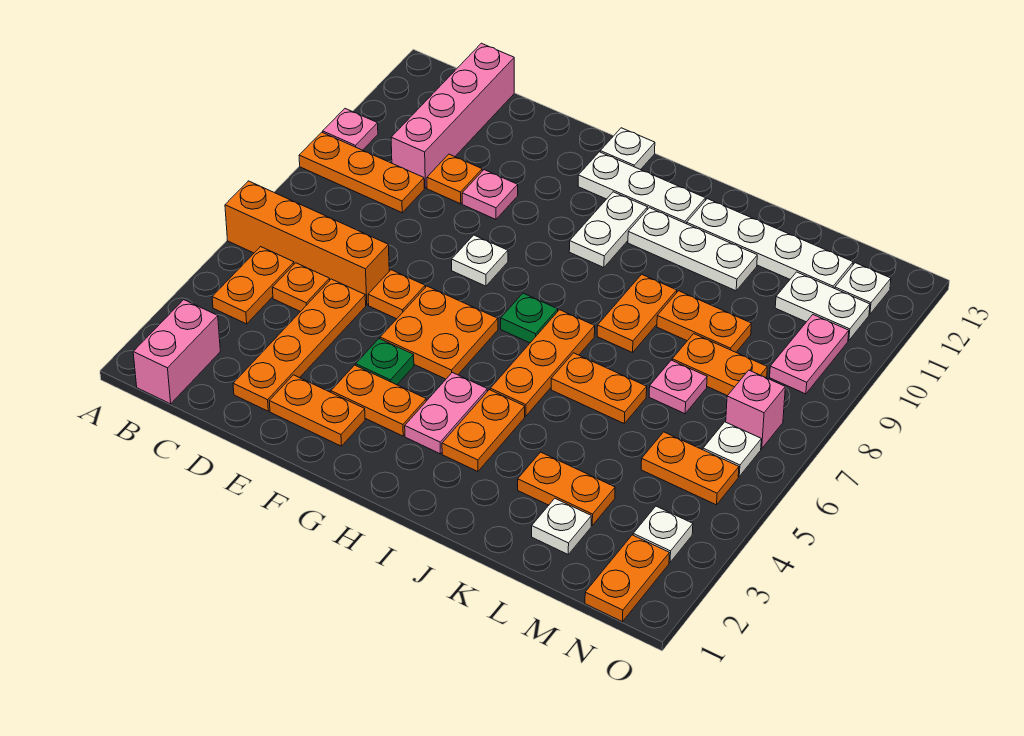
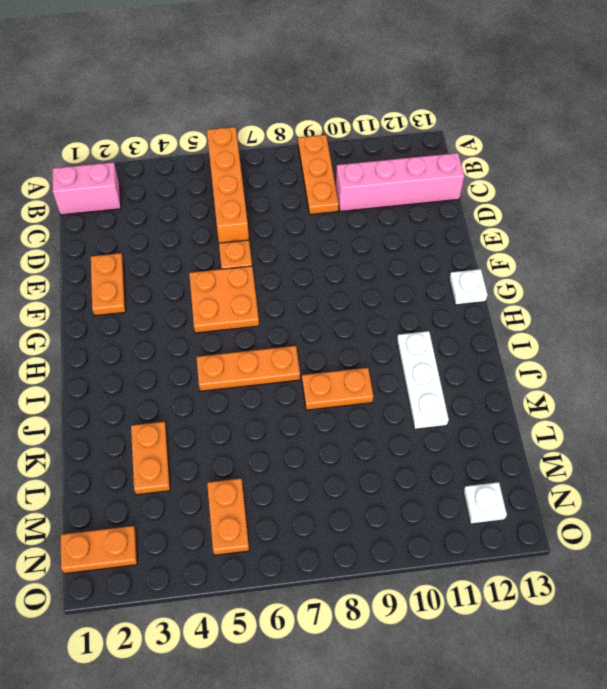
none -> pink 1x1 plate [323,109,378,150]
none -> orange 1x2 plate [212,247,294,324]
none -> orange 1x1 plate [272,263,330,312]
none -> orange 1x4 plate [233,279,366,411]

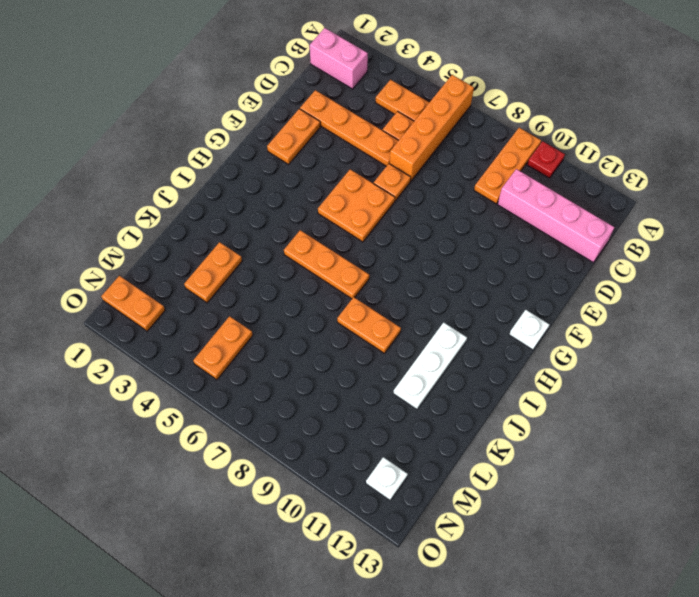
red 1x1 plate [527,141,565,178] -> pink 1x1 plate [323,109,378,150]
none -> orange 1x1 plate [427,154,482,204]
none -> pink 1x1 plate [462,170,518,219]
none -> orange 1x2 plate [331,365,426,436]
none -> green 1x1 plate [356,339,414,385]

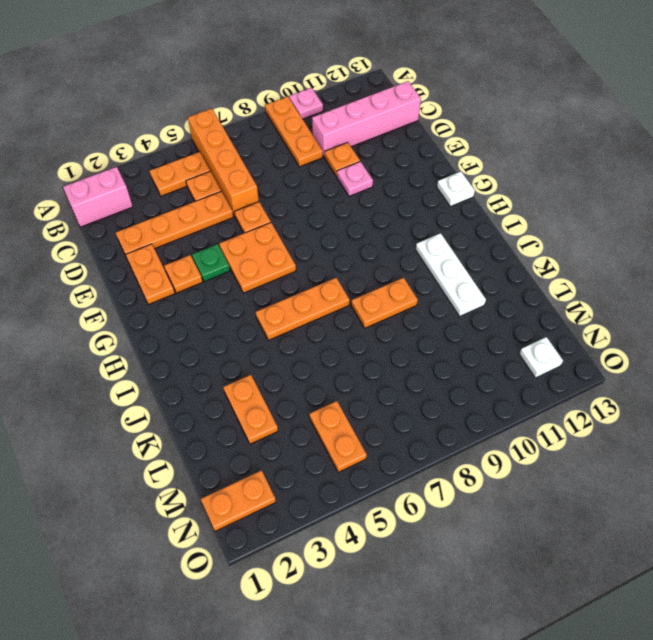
orange 1x1 plate [164,255,203,293] -> orange 1x2 plate [331,365,426,436]
none -> white 1x1 plate [452,235,508,286]
none -> white 1x3 plate [578,152,705,224]
none -> pink 1x2 plate [405,372,487,454]
none -> green 1x1 plate [501,293,558,343]

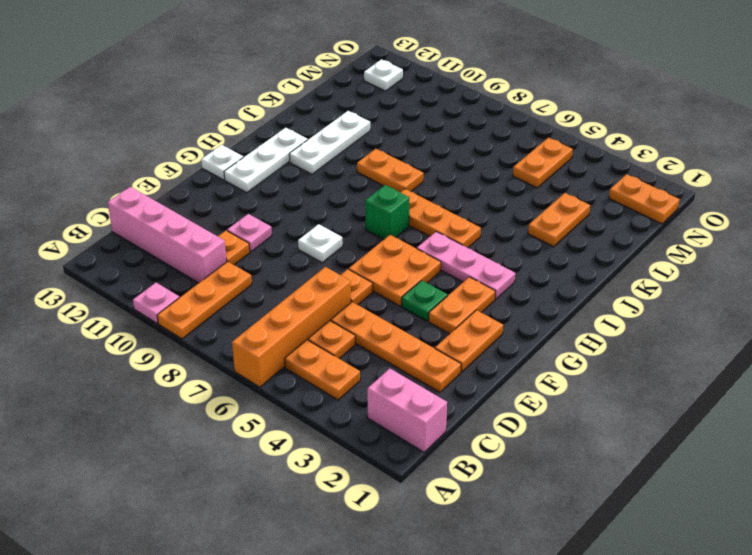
pink 1x3 plate [417,232,515,299] -> pink 1x2 plate [405,372,487,454]
green 1x1 brick [365,185,409,239] -> green 1x1 plate [501,293,558,343]
none -> white 1x2 plate [569,192,647,268]
none -> orange 1x2 plate [442,390,525,472]
none -> orange 1x2 plate [551,353,647,423]
none -> white 1x4 plate [687,199,853,289]

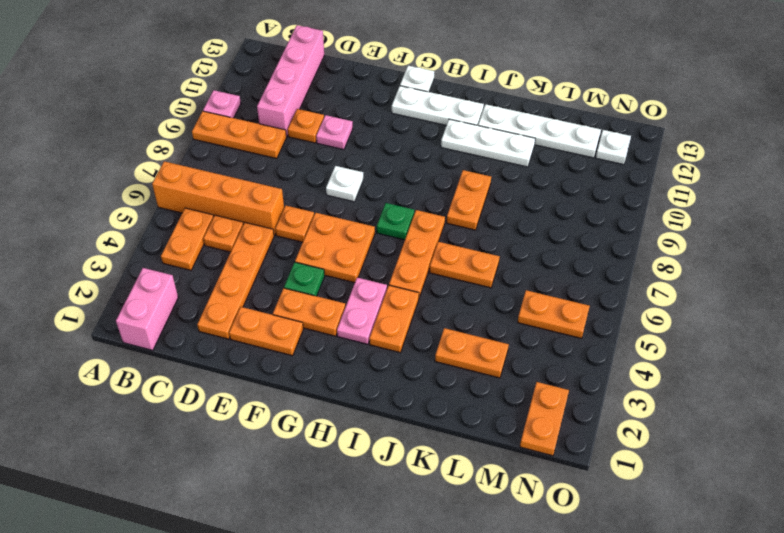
none -> white 1x2 plate [569,192,647,268]
none -> orange 1x2 plate [657,291,751,352]
none -> white 1x1 plate [532,499,591,554]
none -> pink 1x1 plate [649,360,707,414]

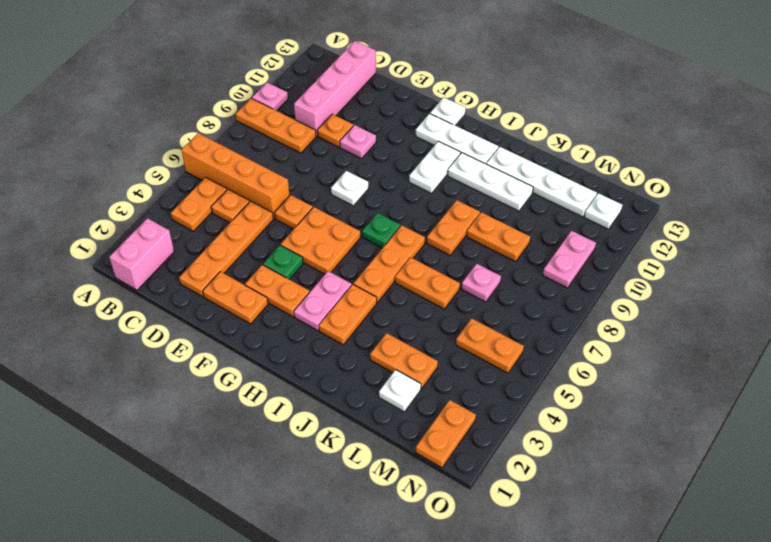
none -> orange 1x2 plate [672,334,767,396]
none -> white 1x2 plate [775,272,870,341]
none -> white 1x1 plate [633,506,693,562]
none -> white 1x1 plate [703,422,761,476]

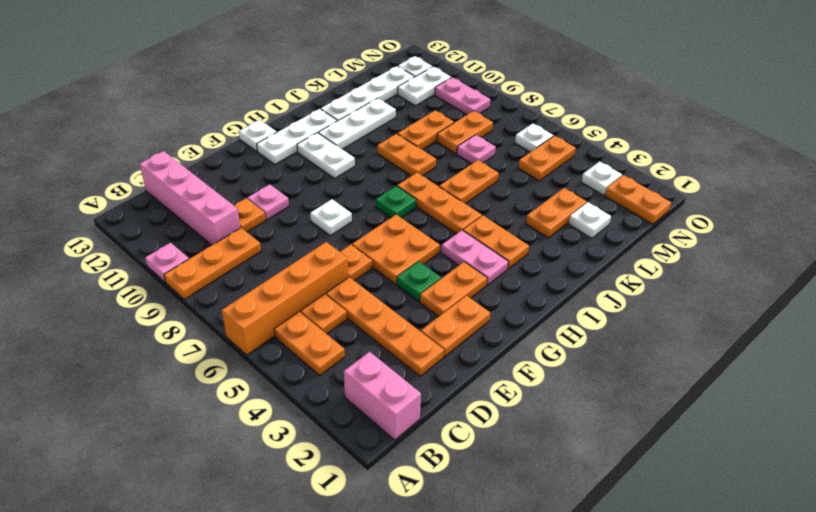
none -> pink 1x1 brick [726,370,785,449]

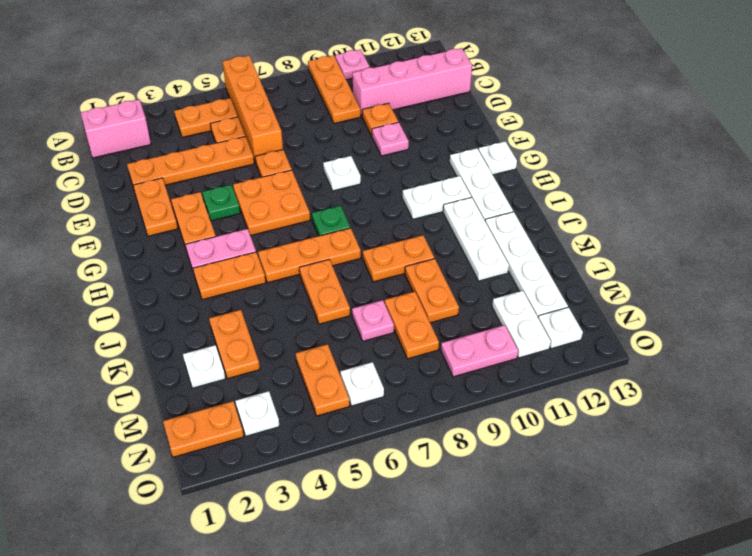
none -> pink 1x1 brick [726,370,785,449]

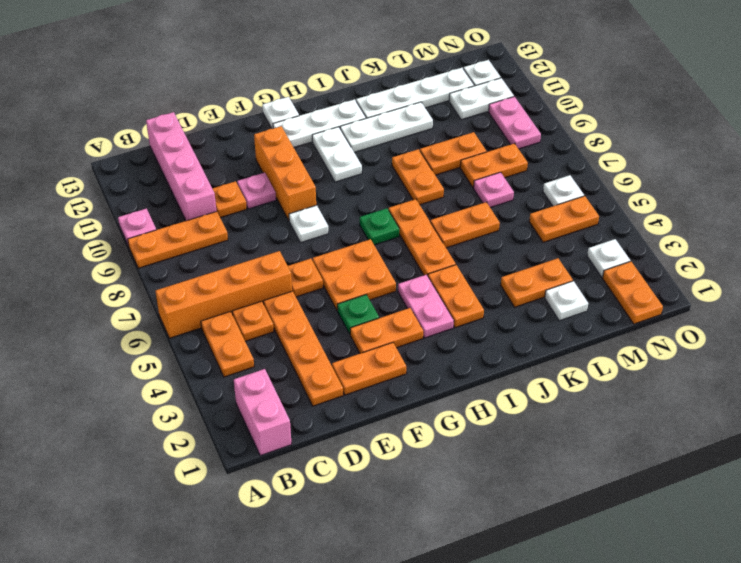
orange 1x3 brick [254,126,316,220] -> none
none -> pink 1x1 brick [726,370,785,449]

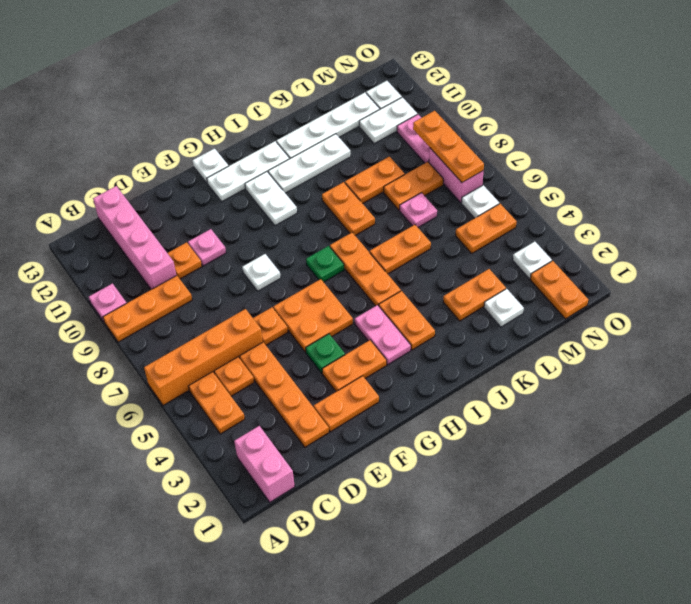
pink 1x2 brick [429,147,483,202] -> pink 1x1 brick [726,370,785,449]
orange 1x3 plate [413,111,484,183] -> none

